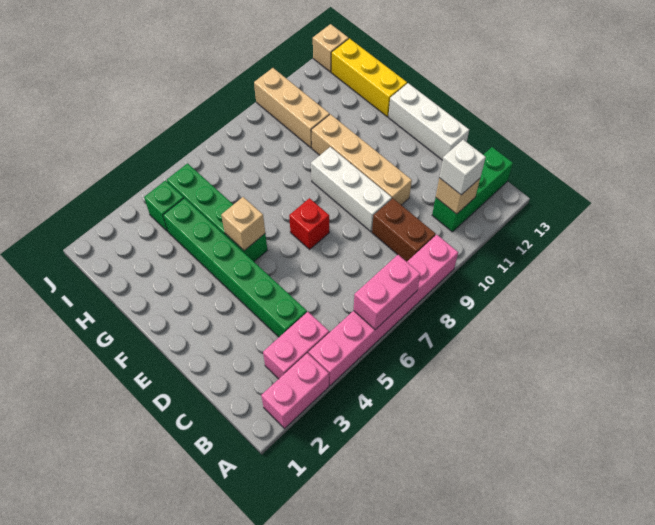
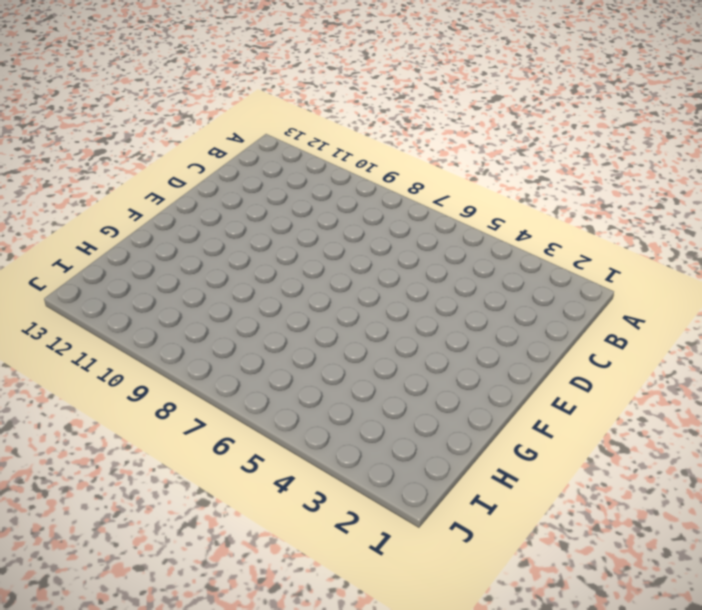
none -> pink 1x2 brick [261,353,329,428]
none -> pink 1x6 brick [308,235,458,385]
none -> pink 1x2 brick [263,312,329,379]

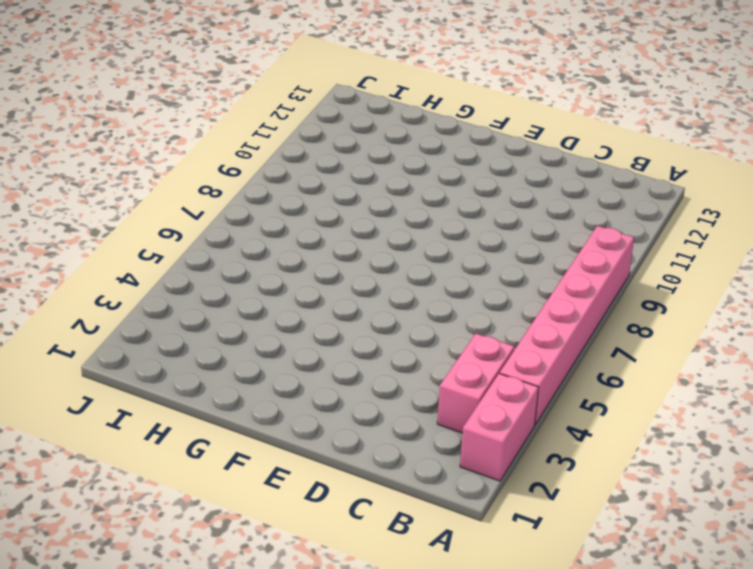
none -> brown 1x2 brick [372,199,436,262]
none -> green 1x3 brick [432,147,513,232]
none -> green 1x6 brick [163,198,307,337]

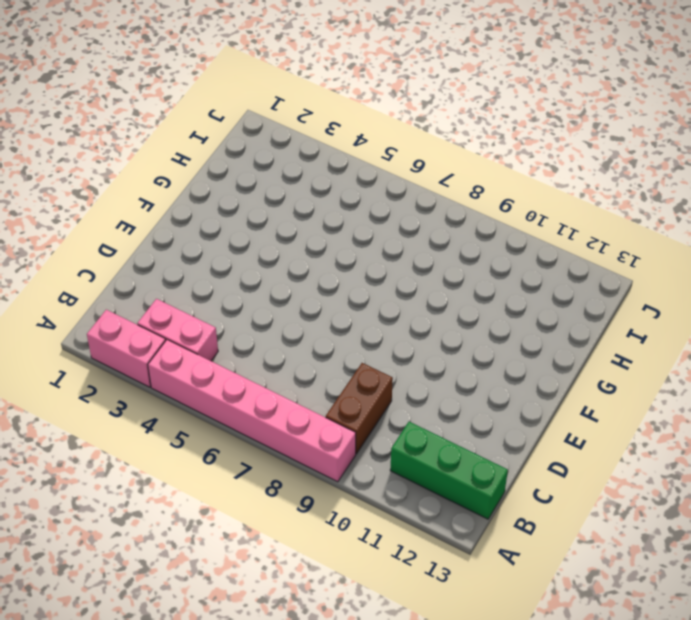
none -> green 1x6 brick [163,198,307,337]
none -> white 1x3 brick [311,147,392,232]
none -> tan 1x4 brick [311,114,412,205]

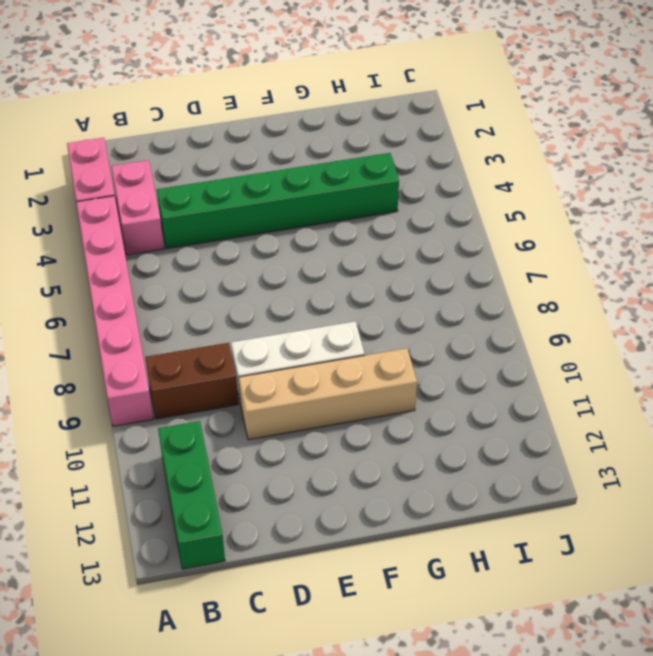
none -> white 1x3 brick [388,83,469,160]
none -> red 1x1 brick [289,198,329,249]
none -> green 1x4 brick [167,164,267,262]

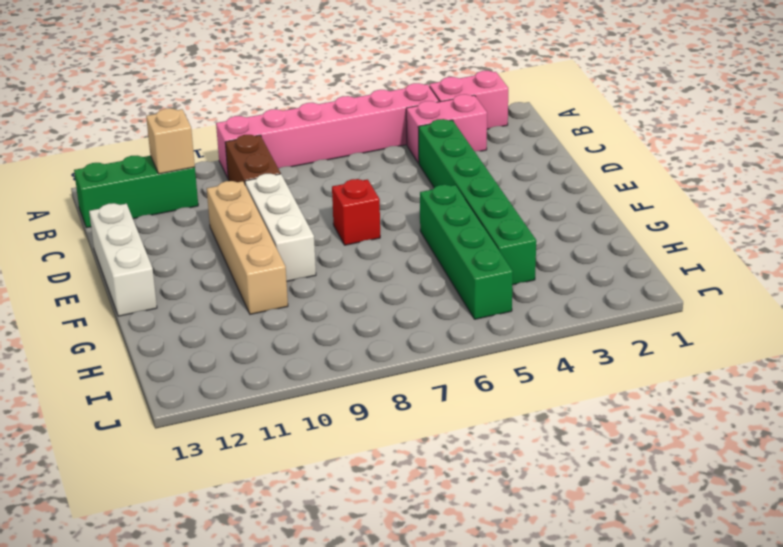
none -> yellow 1x3 brick [331,38,407,117]
none -> tan 1x3 brick [254,68,330,148]
none -> green 1x1 brick [144,181,184,231]

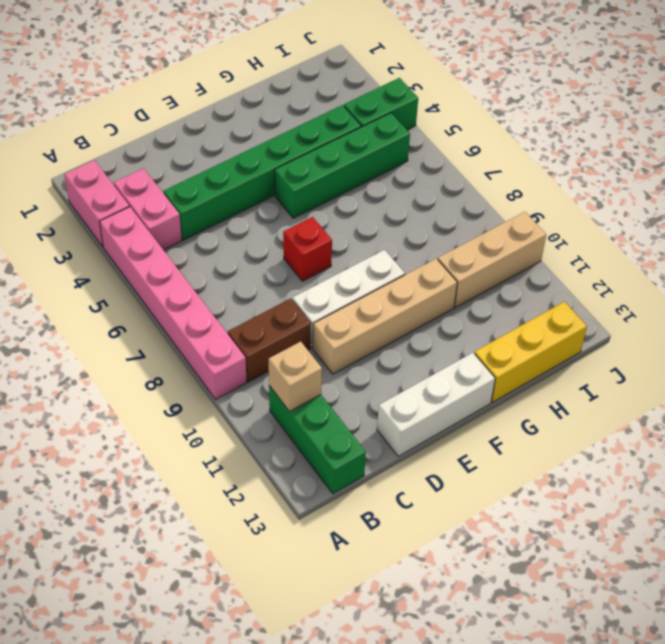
green 1x2 brick [344,78,418,130] -> green 1x1 brick [144,181,184,231]
none -> tan 1x1 brick [313,24,348,72]
none -> pink 1x2 brick [354,255,420,330]
none -> tan 1x1 brick [221,197,265,251]

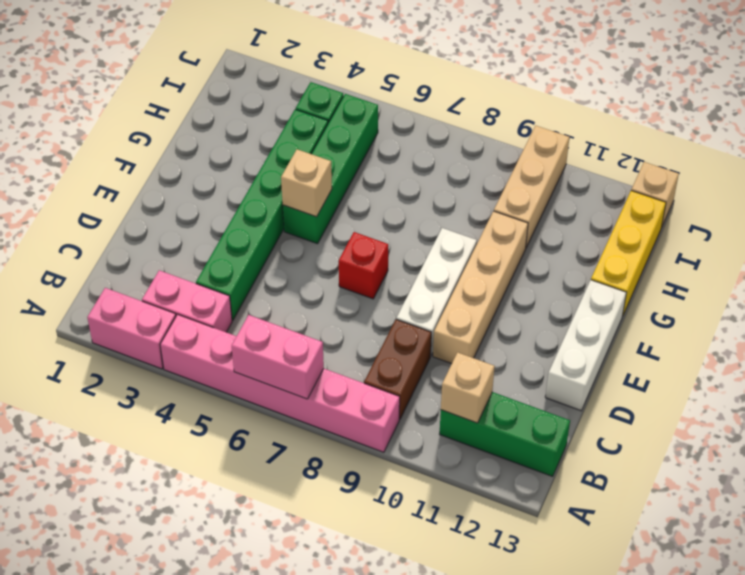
none -> white 1x1 brick [439,140,486,195]

